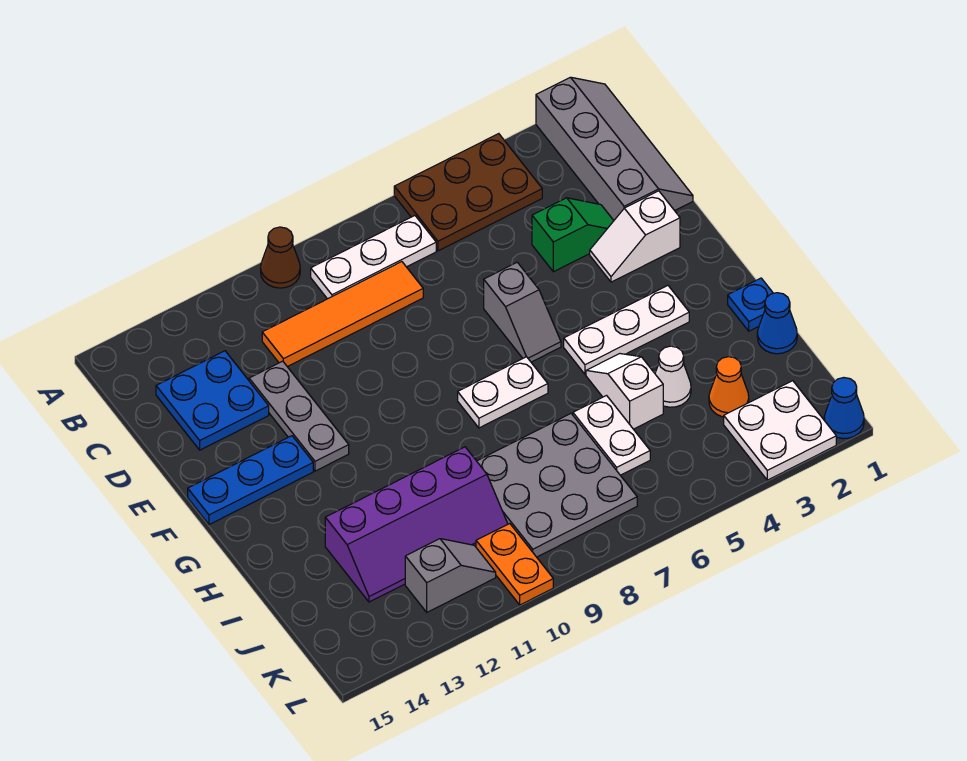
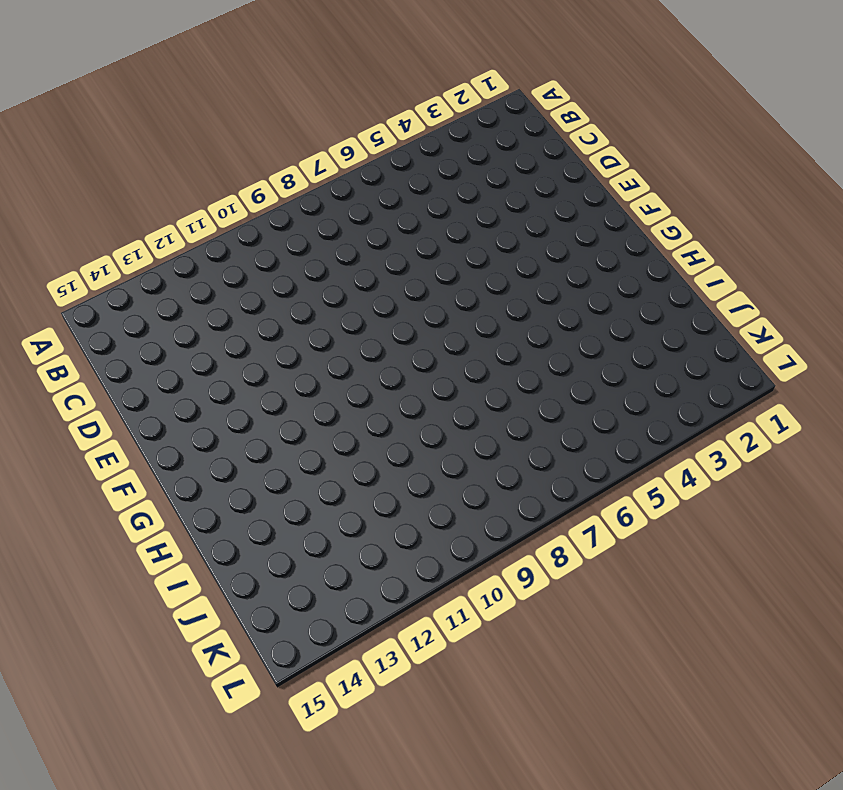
none -> grey 2x4 slope [536,77,693,220]
none -> brown 2x3 plate [394,134,542,251]
none -> brown 1x1 cone [261,227,300,288]

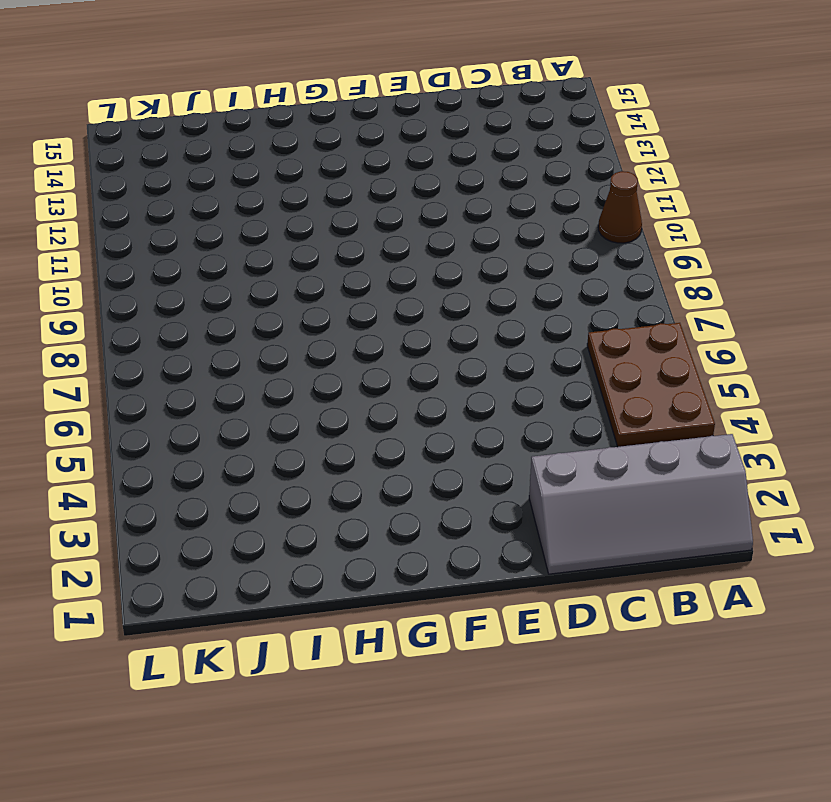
none -> white 1x3 plate [311,216,436,299]
none -> orange 1x4 tile [262,262,423,367]
none -> blue 2x2 plate [156,351,269,450]

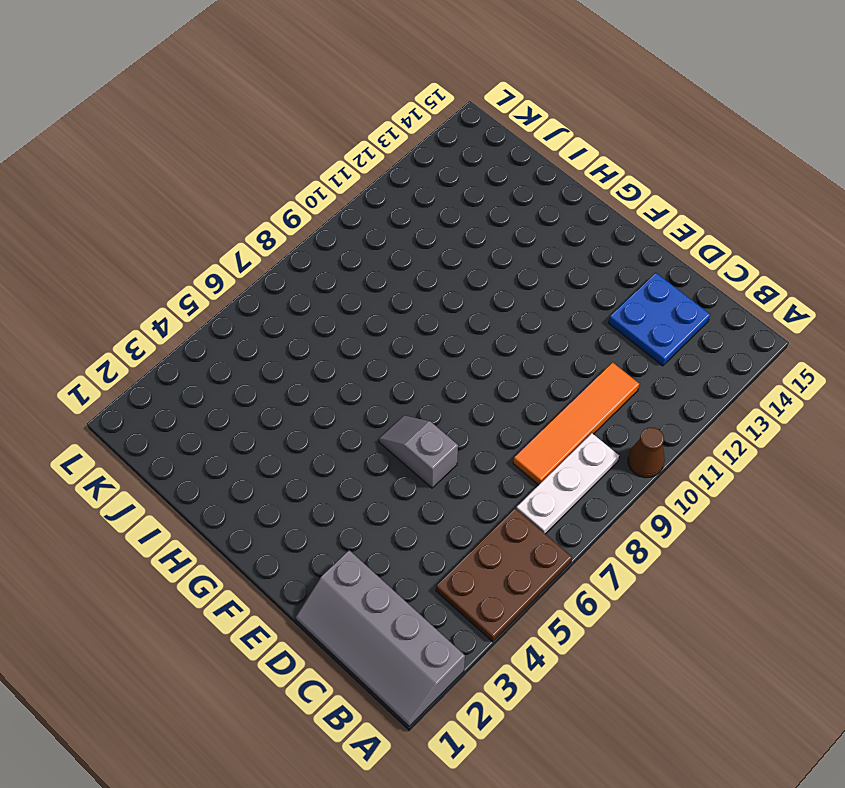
none -> green 1x2 slope [532,198,614,272]
none -> grey 1x3 plate [249,361,349,471]
none -> white 1x2 slope [590,191,680,282]

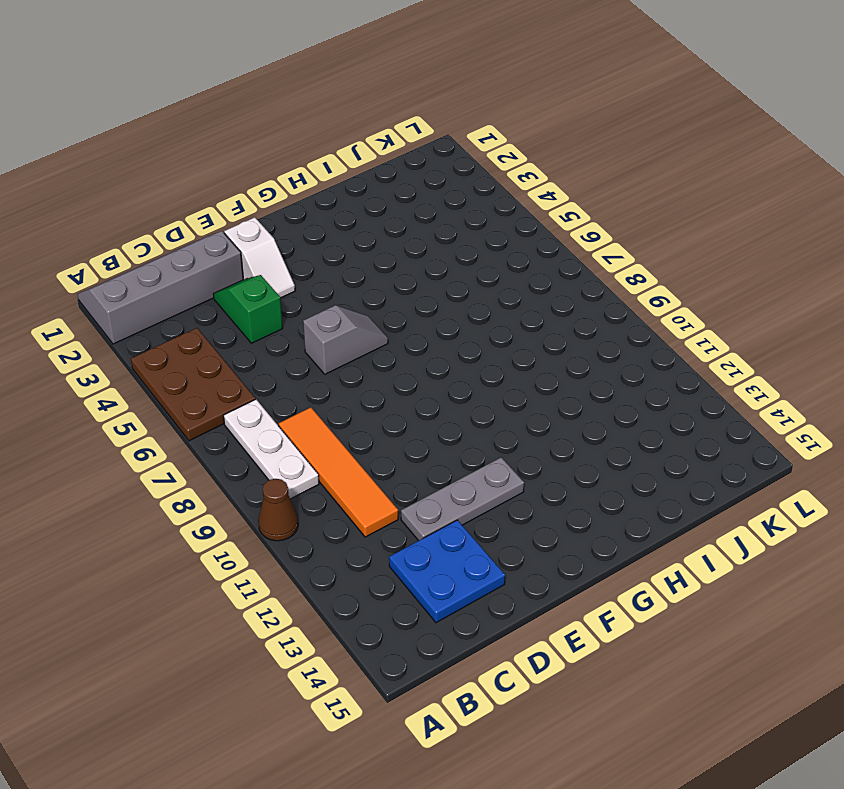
none -> blue 1x3 plate [188,436,313,525]
none -> white 1x3 plate [564,286,689,374]
none -> white 1x2 plate [458,357,548,428]

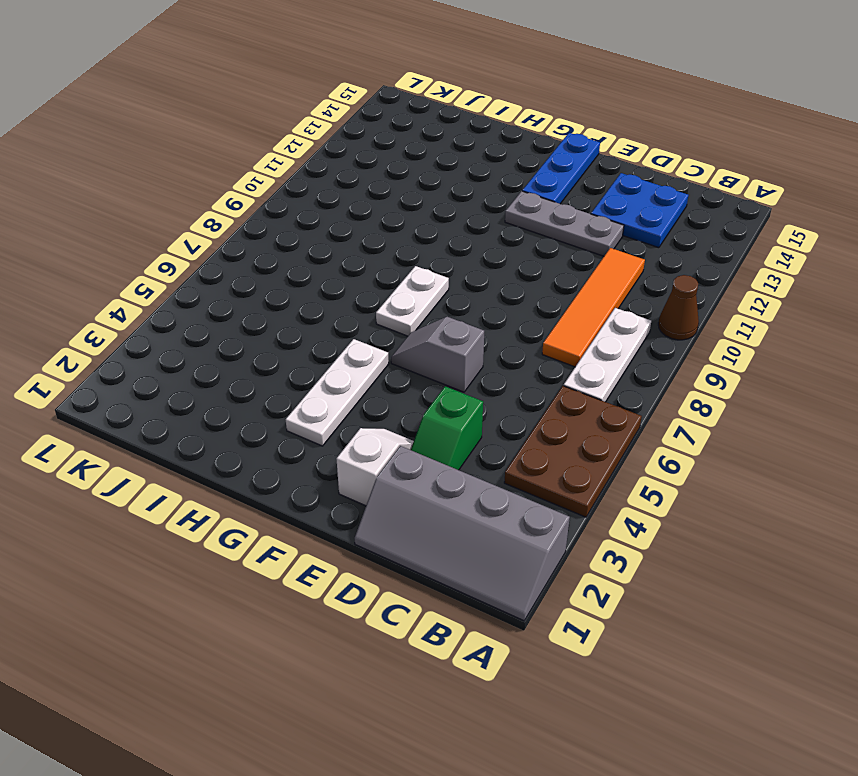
none -> blue 1x1 plate [728,278,773,331]
none -> white 1x2 slope [586,354,663,429]
none -> blue 1x1 cone [757,293,797,354]

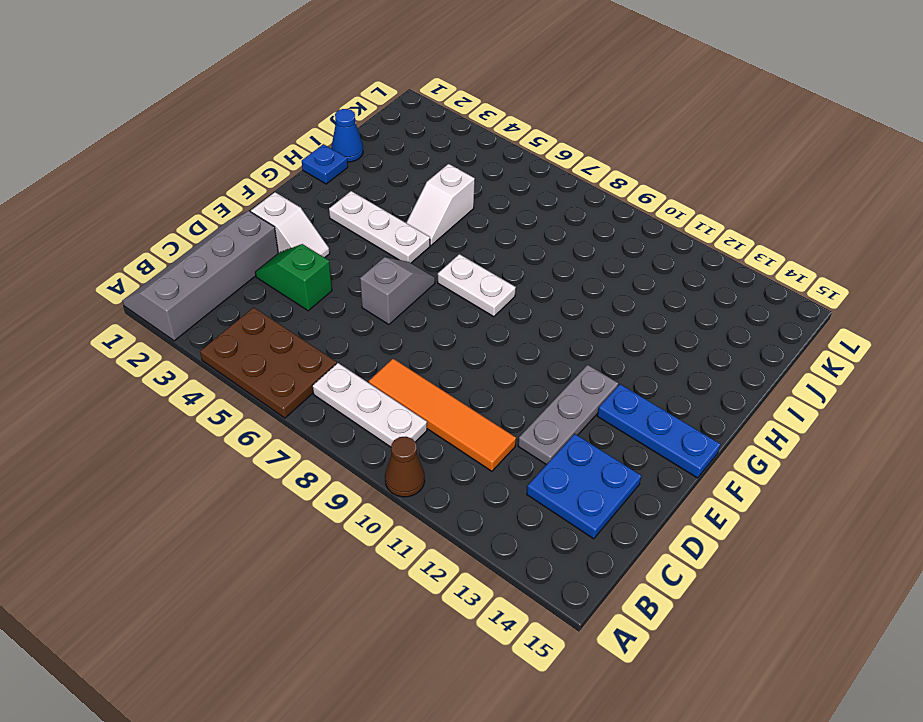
none -> white 1x1 cone [655,346,691,407]
none -> white 1x2 plate [573,396,650,475]
none -> grey 3x3 plate [477,414,637,557]

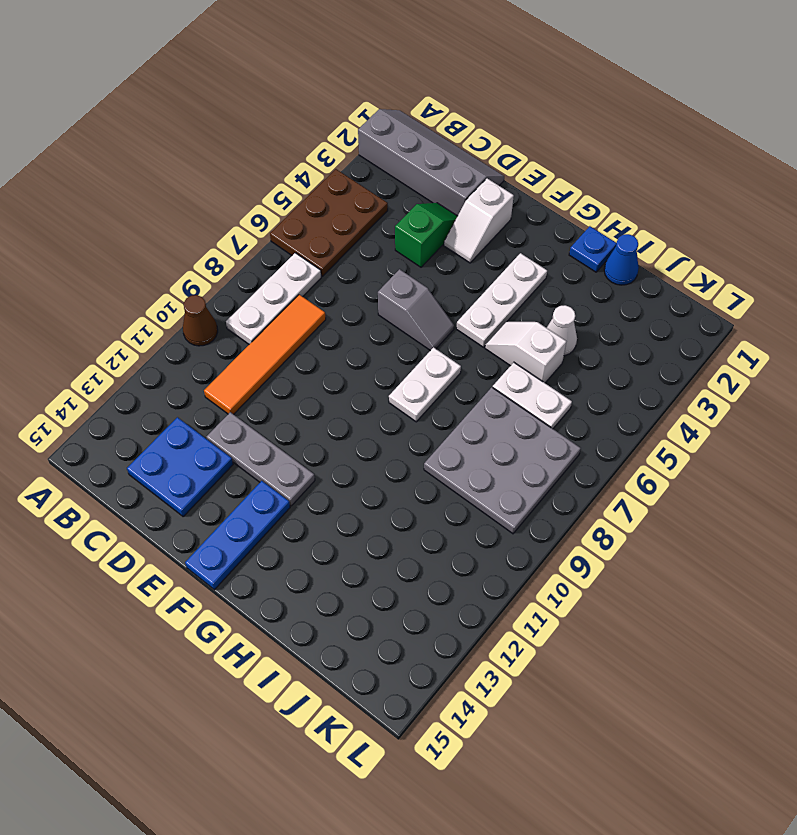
none -> purple 2x4 slope [325,447,508,602]
none -> orange 1x1 cone [709,357,749,417]
none -> white 2x2 plate [724,381,836,480]

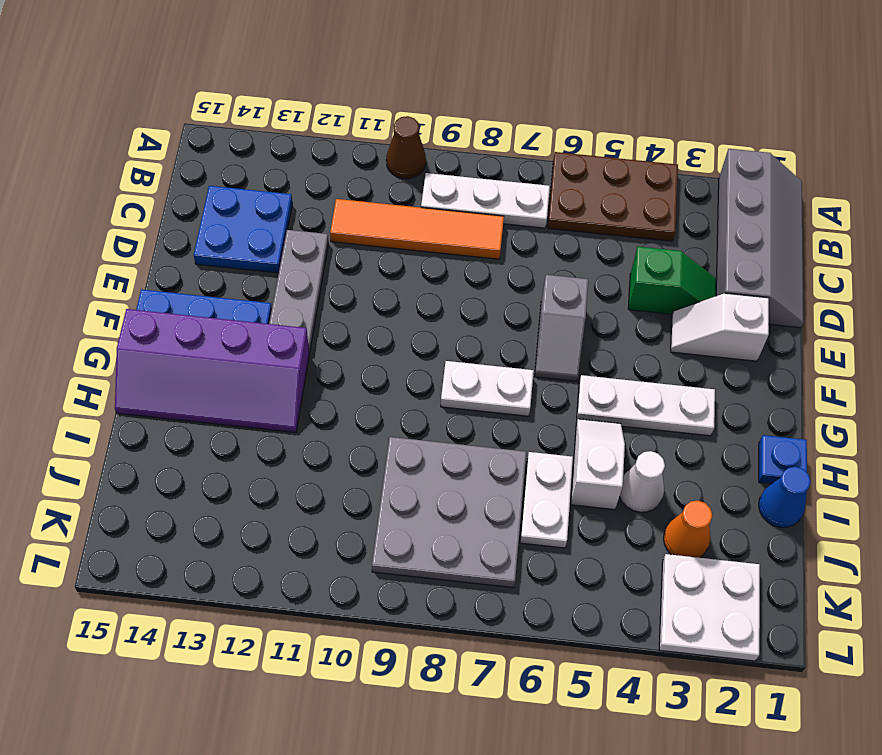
purple 2x4 slope [115,309,309,433] -> purple 2x4 slope moved to [325,447,508,602]
none -> orange 1x2 plate [476,524,553,605]
none -> grey 1x2 slope [405,539,496,612]
none -> blue 1x1 cone [824,378,864,439]

